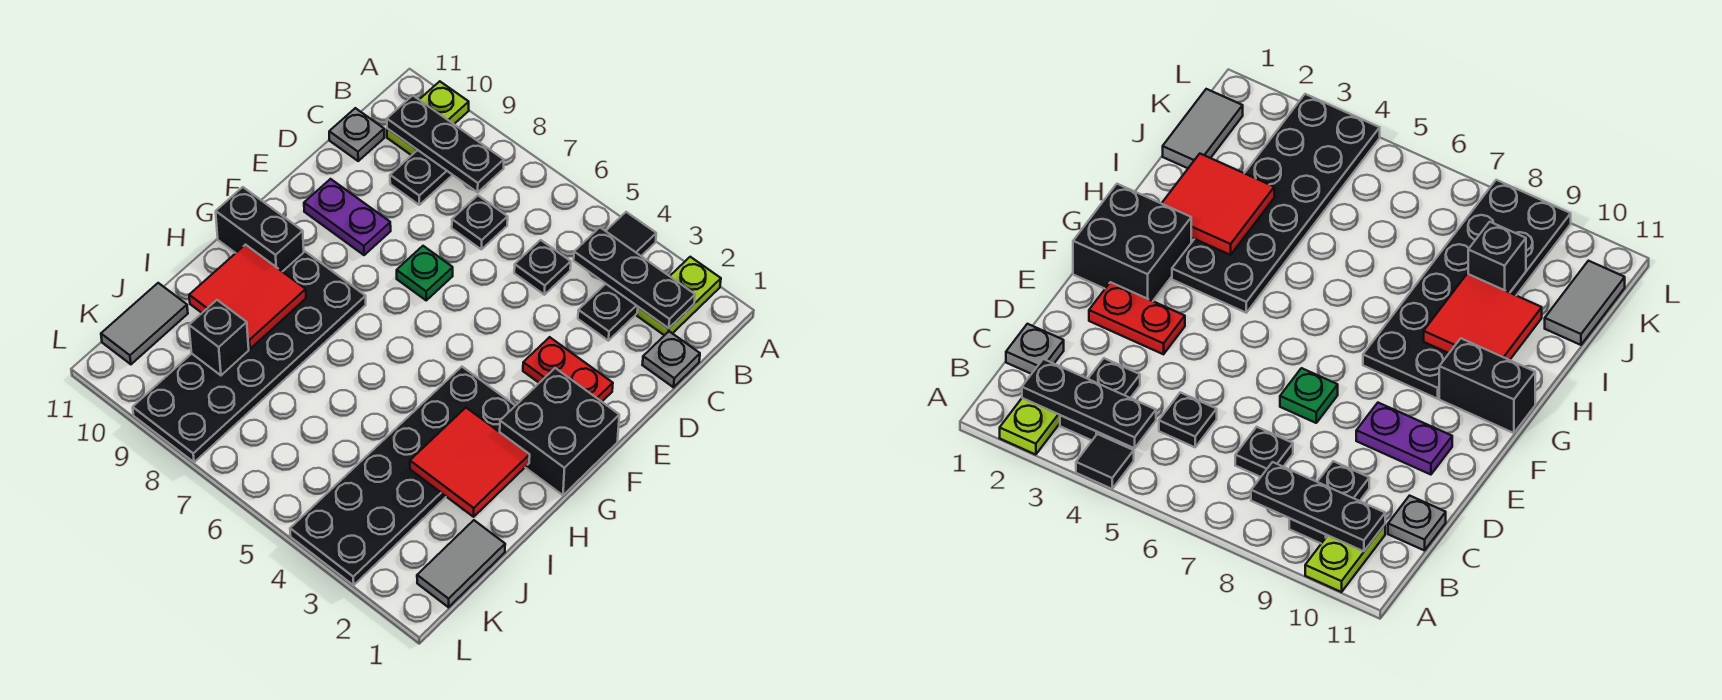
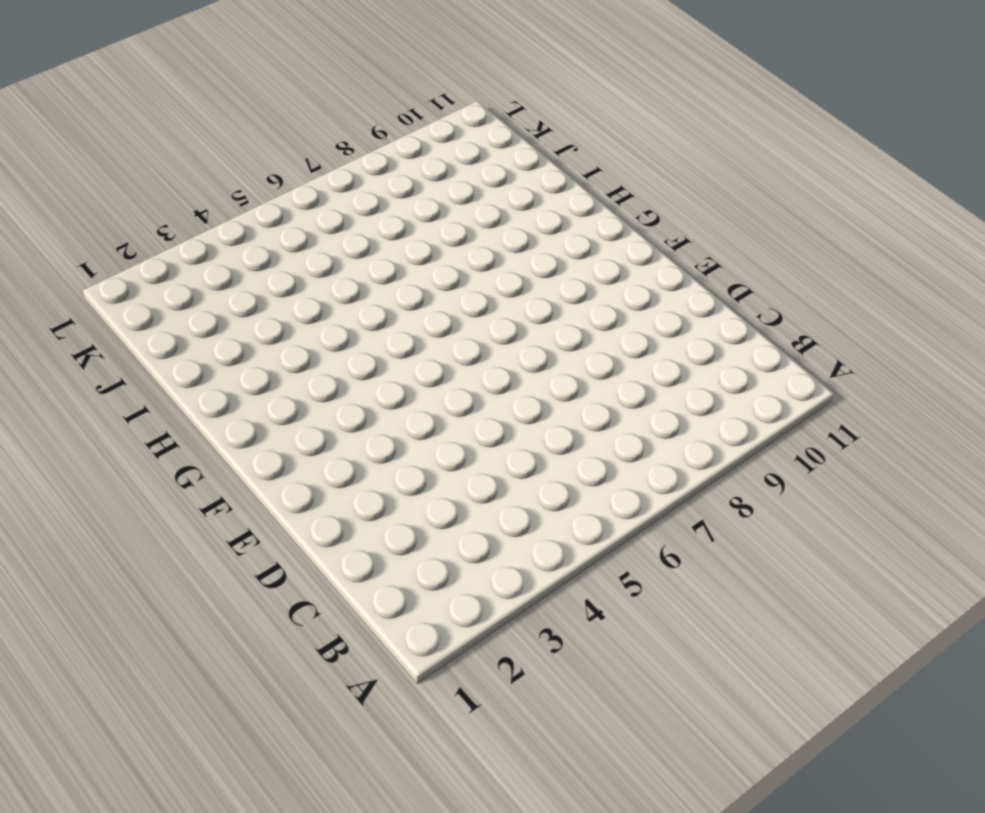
none -> lime 1x2 plate [637,257,721,335]
none -> black 1x1 tile [606,212,656,256]
none -> lime 1x2 plate [387,81,469,155]

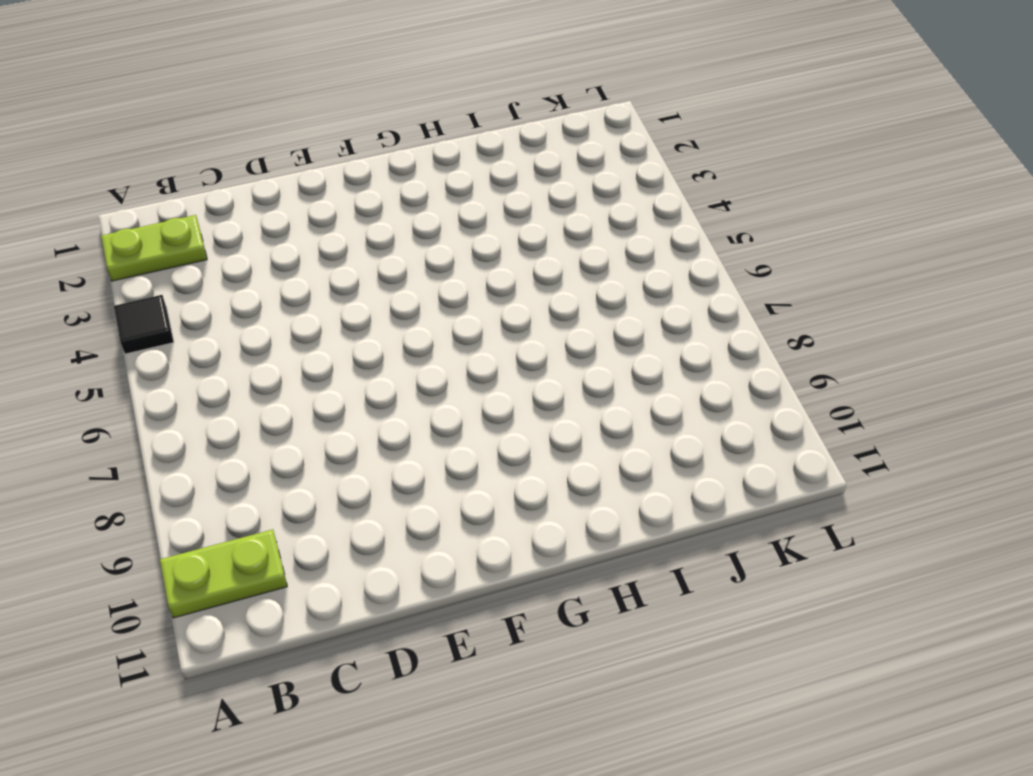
none -> black 1x2 plate [578,284,638,341]
none -> black 1x2 plate [390,150,452,205]
none -> grey 1x1 plate [642,331,700,387]

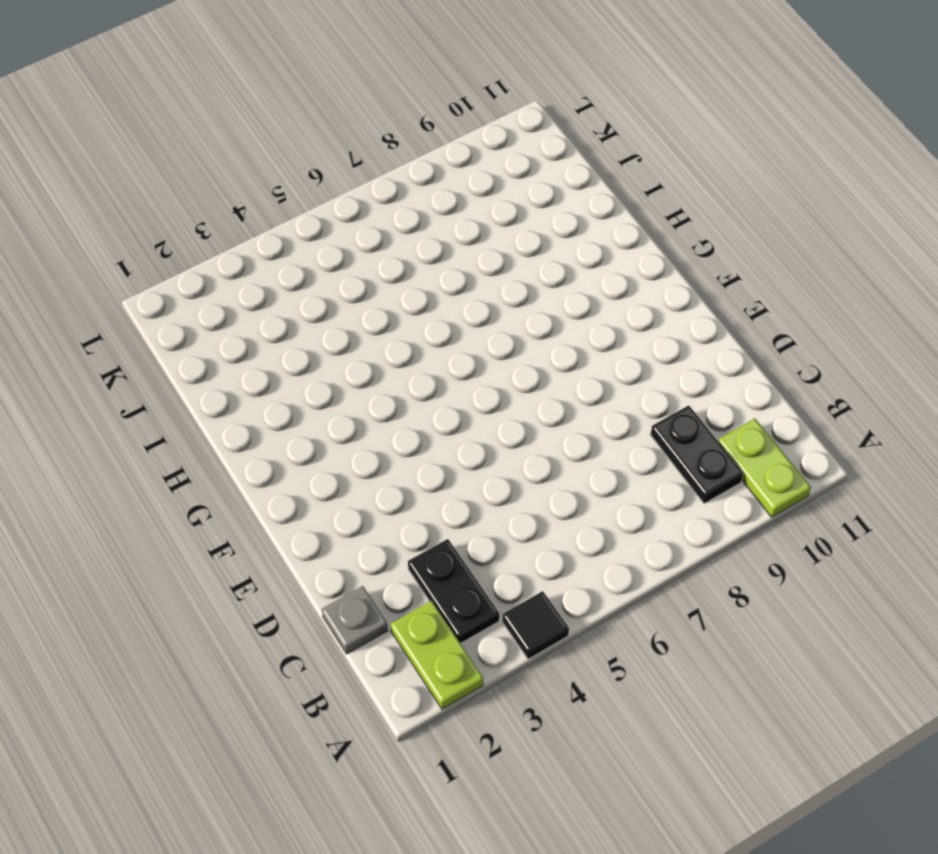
none -> black 1x1 plate [514,240,571,295]
none -> black 1x1 plate [452,196,508,249]
none -> grey 1x1 plate [329,108,384,161]

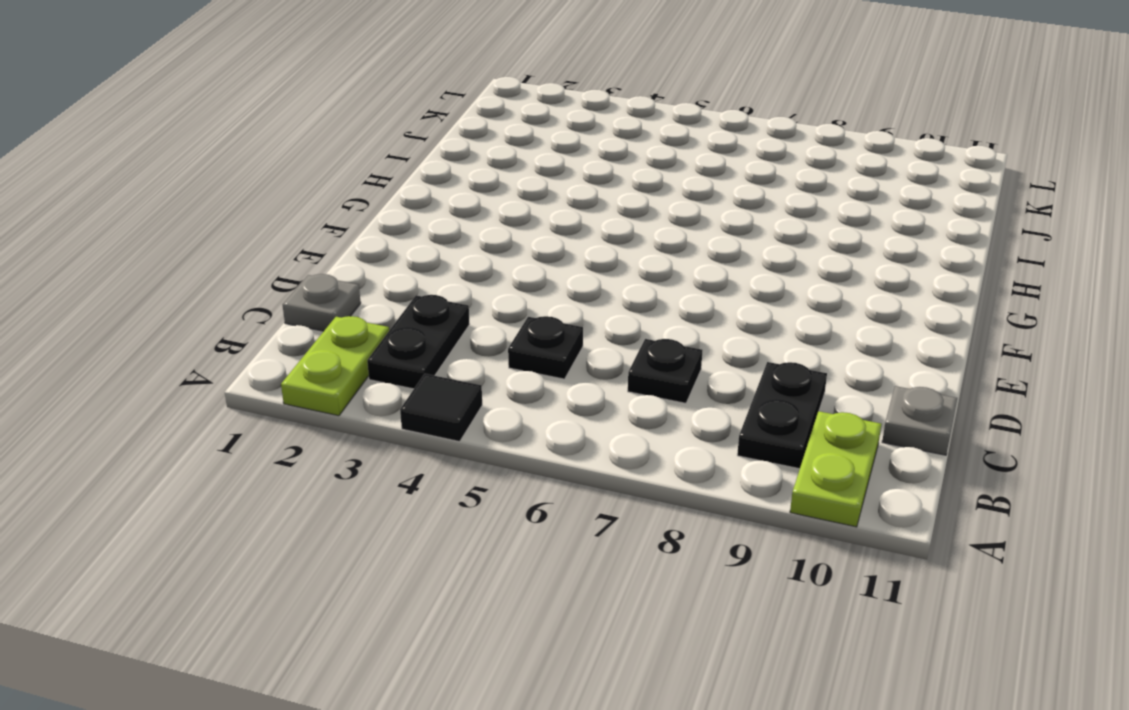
none -> red 1x2 plate [523,337,613,401]
none -> green 1x1 plate [397,246,453,300]
none -> purple 1x2 plate [304,179,391,255]

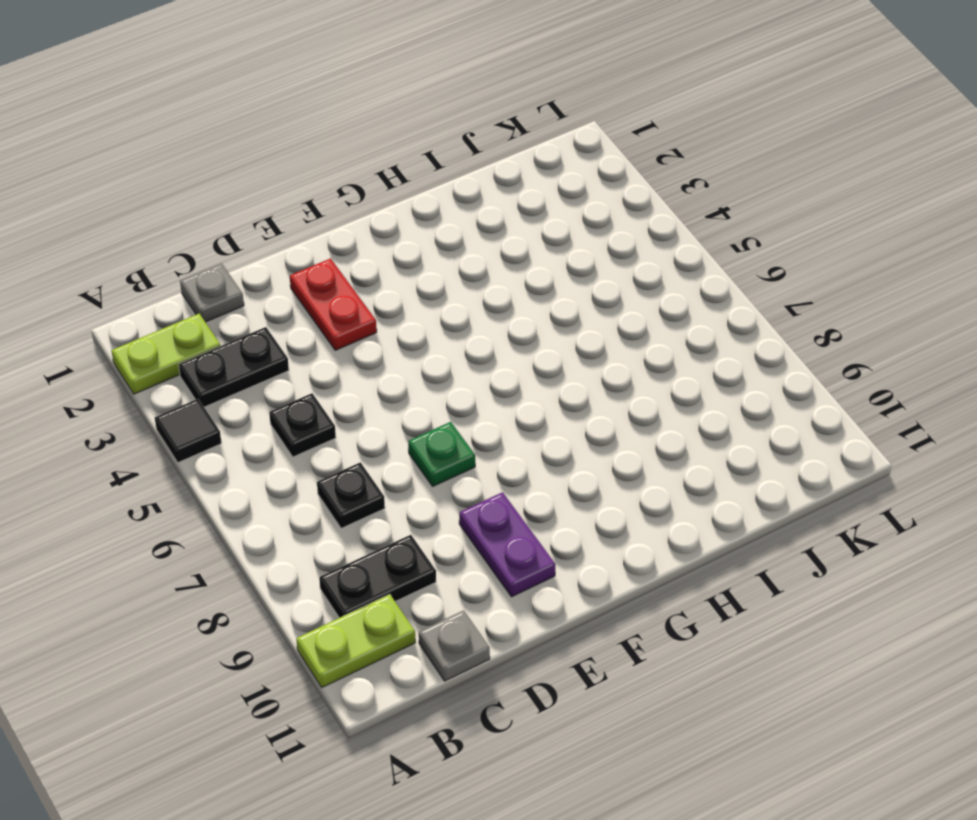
none -> black 2x2 brick [500,368,619,495]
none -> black 2x6 plate [290,367,515,585]
none -> black 2x6 plate [133,252,366,462]

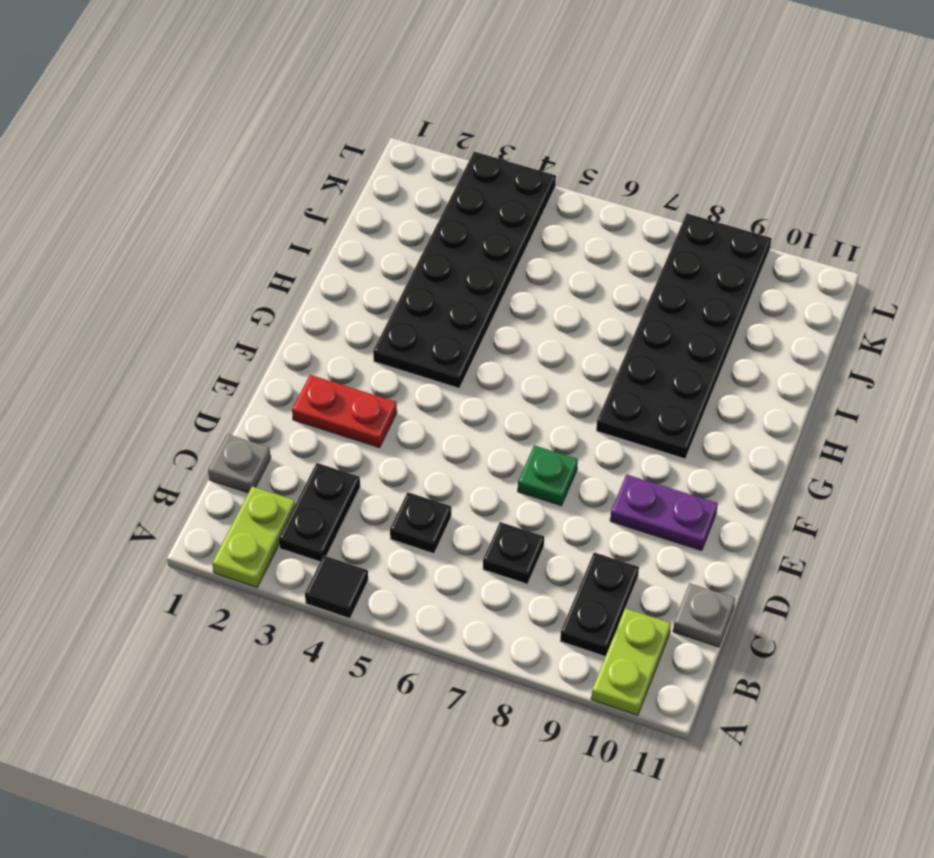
none -> black 2x2 brick [500,368,619,495]
none -> black 1x2 brick [216,187,304,272]
none -> grey 1x2 tile [417,520,505,607]

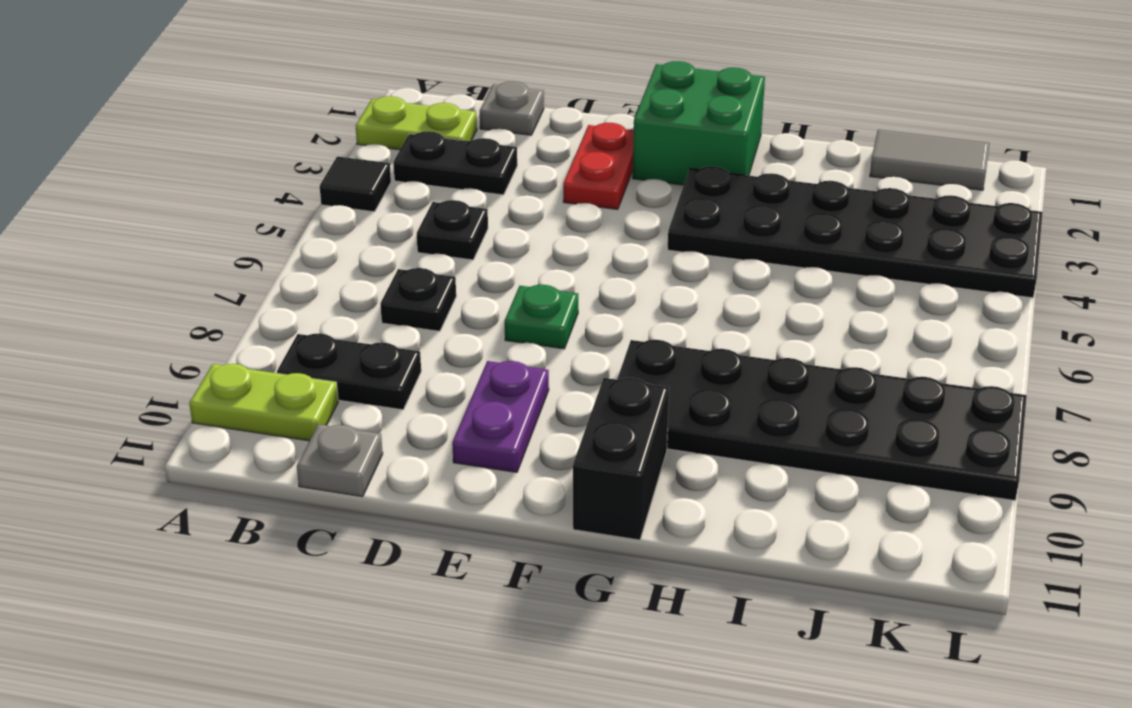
green 2x2 brick [633,61,765,185] -> black 2x2 brick [500,368,619,495]
none -> grey 1x2 tile [101,283,188,364]
none -> black 1x3 plate [574,228,695,328]
none -> black 1x3 plate [387,95,504,192]

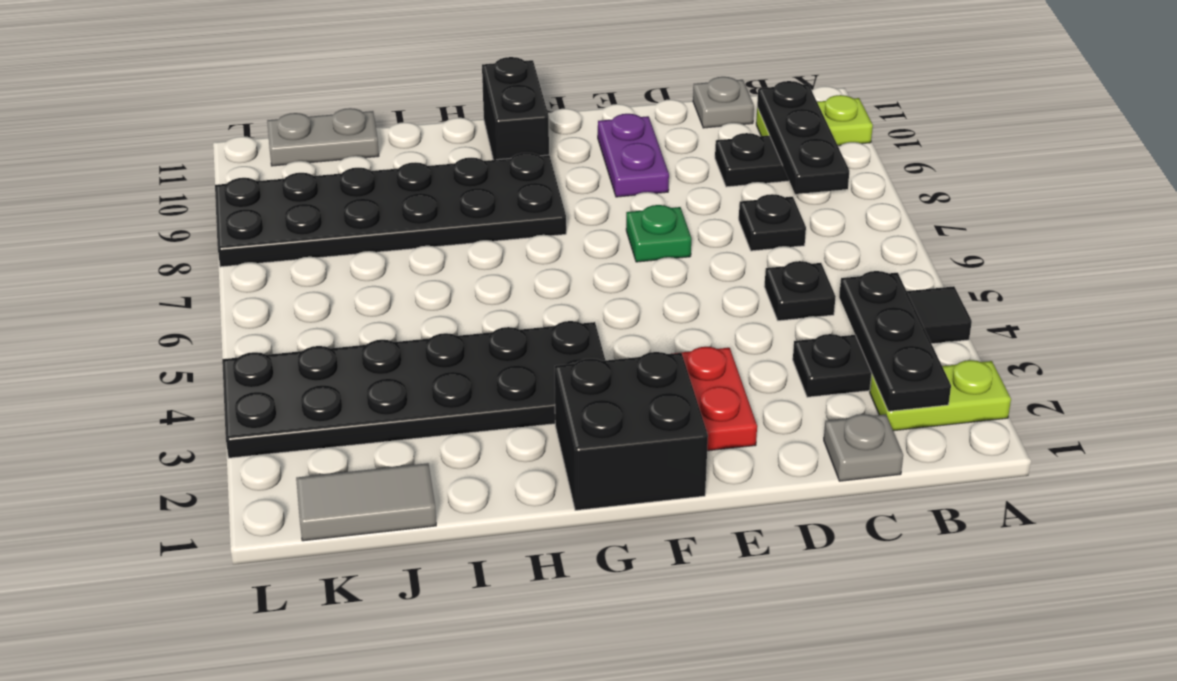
grey 1x2 plate [267,108,379,166] -> grey 1x2 tile [101,283,188,364]
none -> red 2x2 tile [410,408,530,517]
none -> red 2x2 tile [189,245,306,349]
none -> black 1x1 brick [189,300,249,375]

